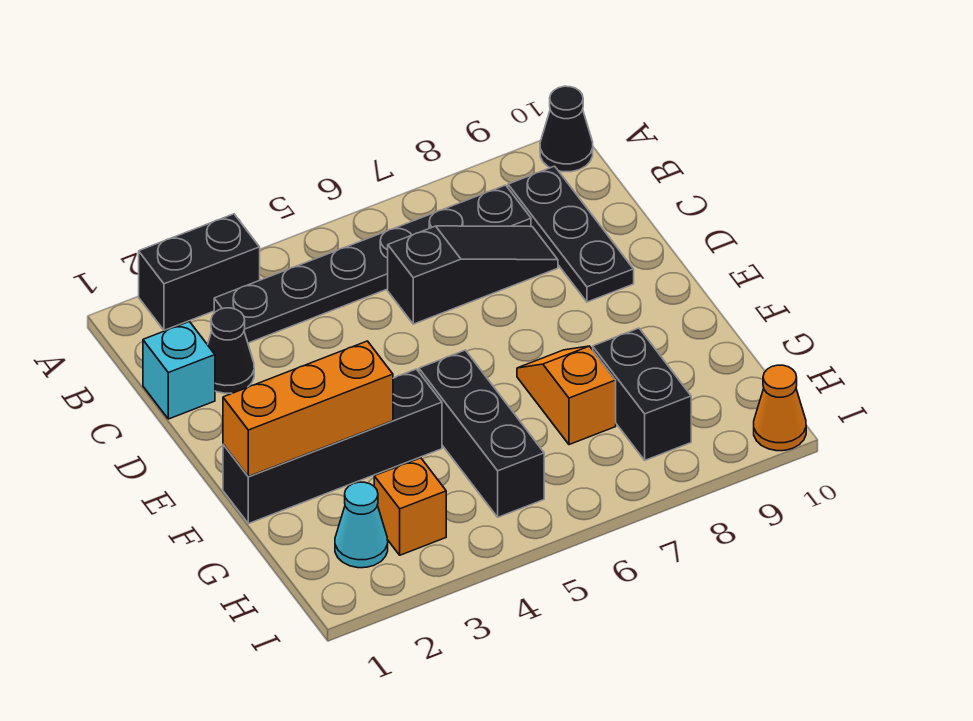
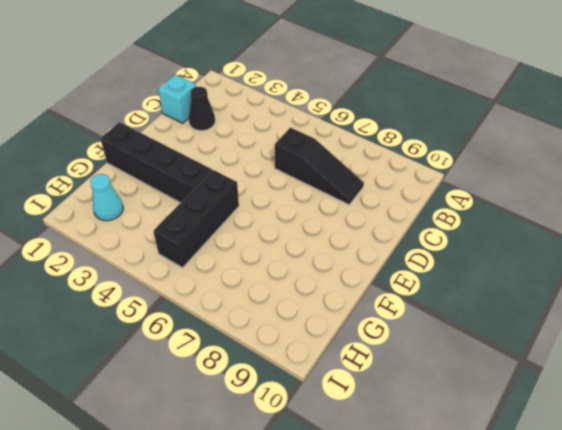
none -> black 1x2 brick [139,214,260,330]
none -> black 1x1 cone [540,86,593,172]
none -> black 1x6 plate [214,185,531,343]

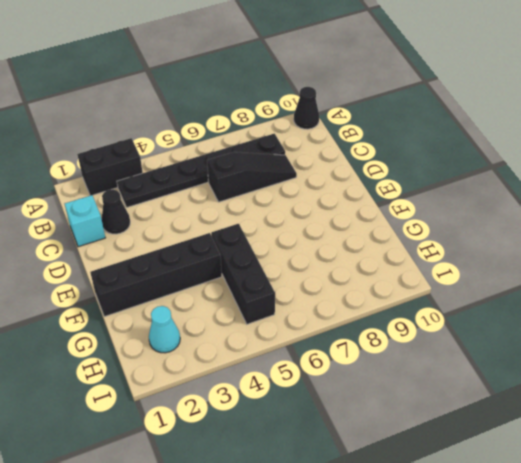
none -> black 1x3 plate [508,166,634,302]
none -> orange 1x2 slope [517,346,616,445]
none -> black 1x2 brick [593,328,691,460]

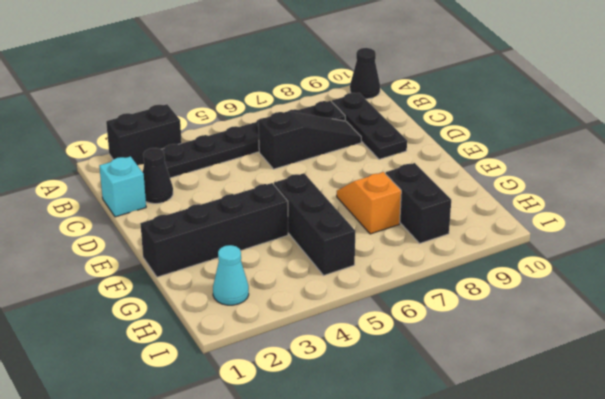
none -> orange 1x1 brick [374,458,446,555]
none -> orange 1x1 cone [754,365,806,451]
none -> orange 1x3 brick [223,341,393,477]

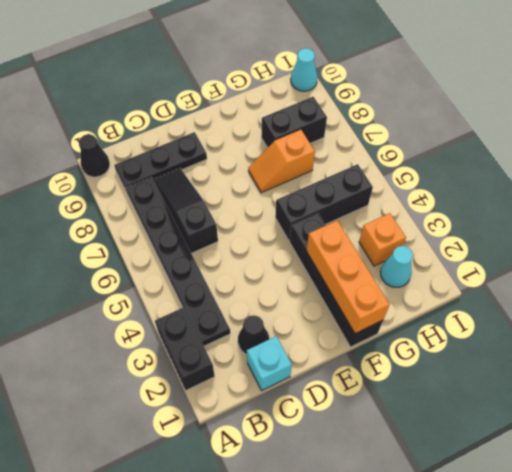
cyan 1x1 cone [291,48,317,91] -> orange 1x1 cone [754,365,806,451]

